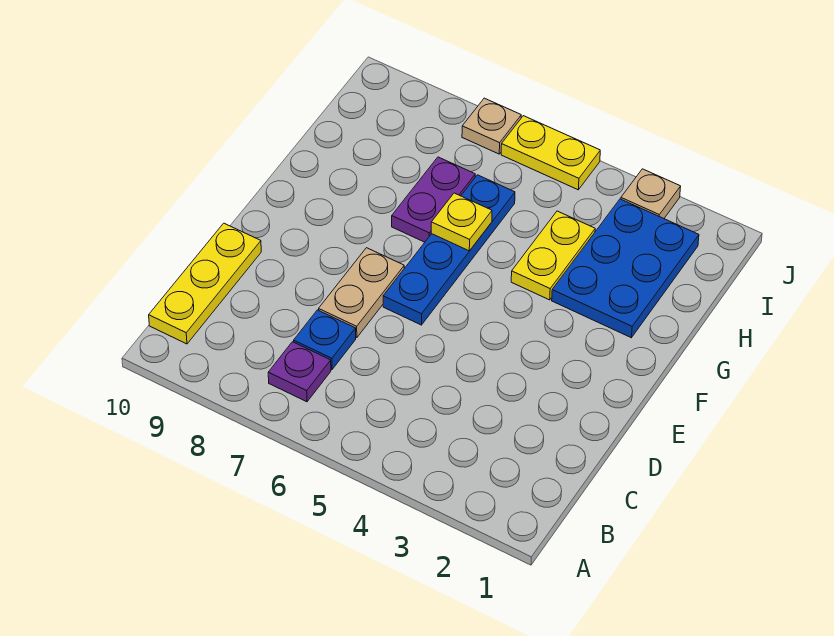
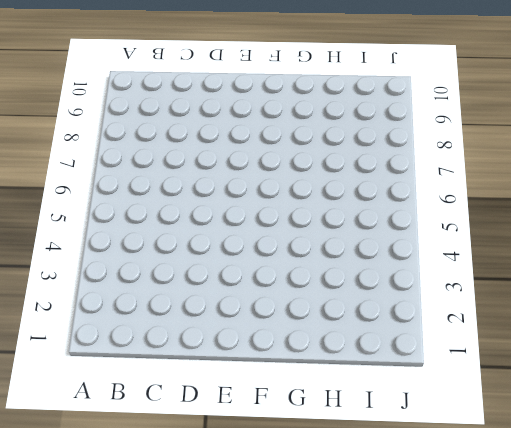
none -> purple 1x1 plate [268,342,331,402]
none -> yellow 1x3 plate [149,223,261,344]
none -> blue 1x1 plate [294,310,356,369]

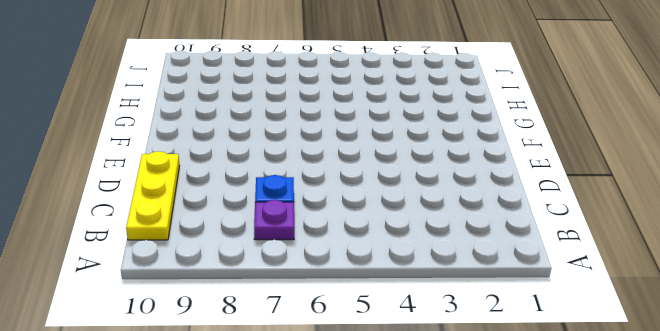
none -> tan 1x2 plate [319,248,404,338]
none -> blue 1x4 plate [383,175,515,325]
none -> blue 2x3 plate [552,199,699,338]

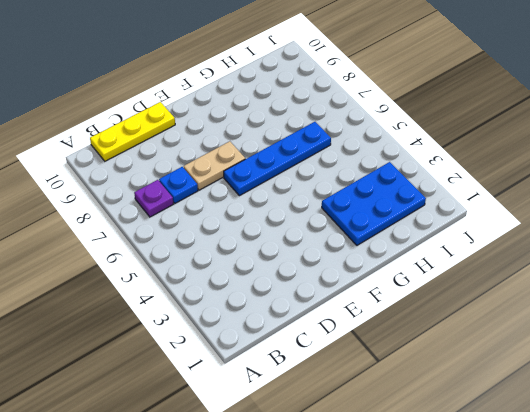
none -> yellow 1x2 plate [511,211,595,300]
none -> purple 1x2 plate [392,157,475,242]
none -> tan 1x1 plate [621,169,681,218]

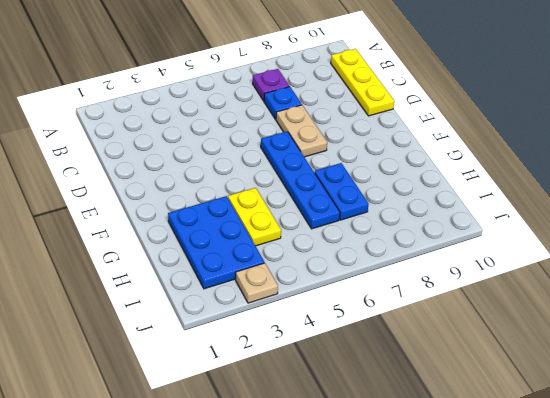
blue 1x2 plate [314,163,369,220] -> purple 1x2 plate [392,157,475,242]
none -> yellow 1x2 plate [501,116,600,190]
none -> tan 1x1 plate [462,98,521,154]
none -> yellow 1x1 plate [431,193,492,251]

